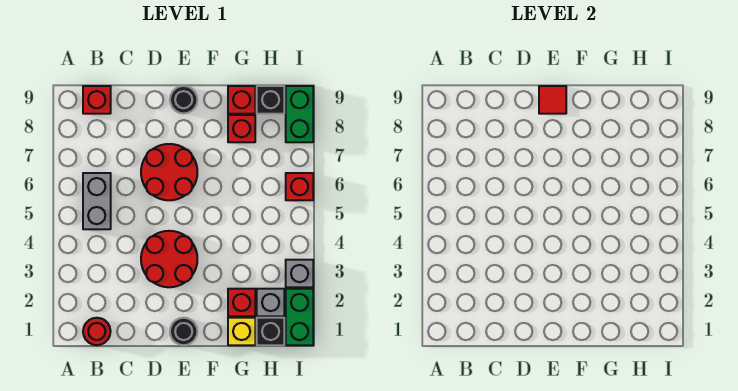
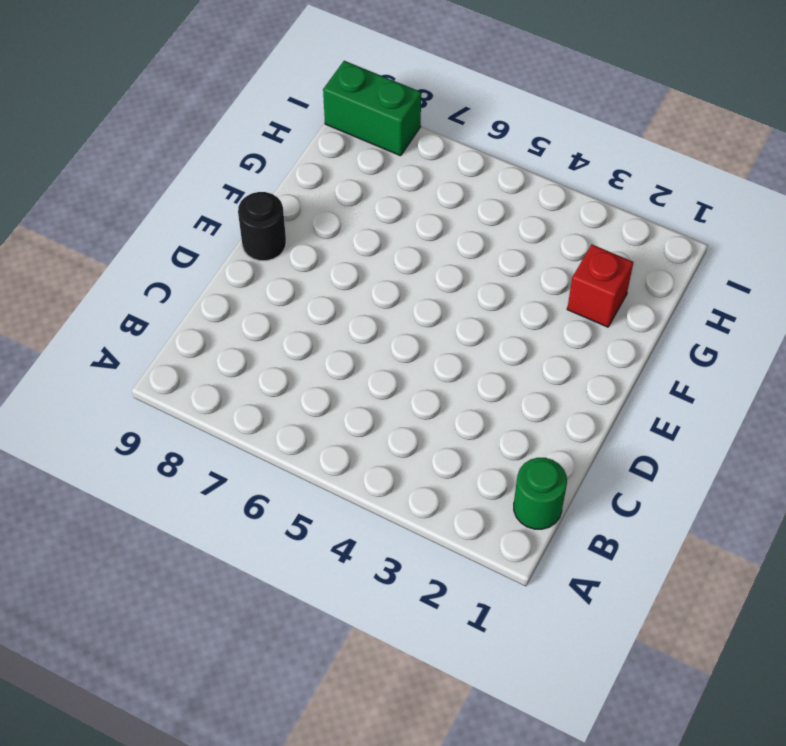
green 1x1 round brick [514,458,567,529] -> red 1x1 round brick [83,318,111,345]
none -> grey 1x2 brick [83,173,111,229]
none -> red 1x1 brick [83,86,111,114]
none -> red 2x2 round brick [141,231,197,287]

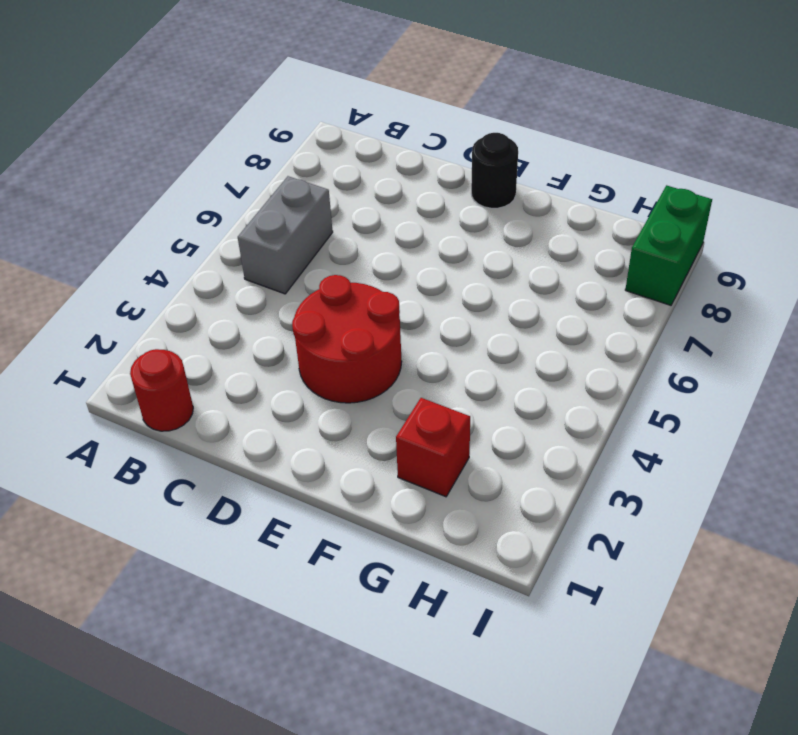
none -> red 1x1 brick [83,86,111,114]
none -> red 2x2 round brick [141,144,197,200]
none -> black 1x1 round brick [170,318,197,345]

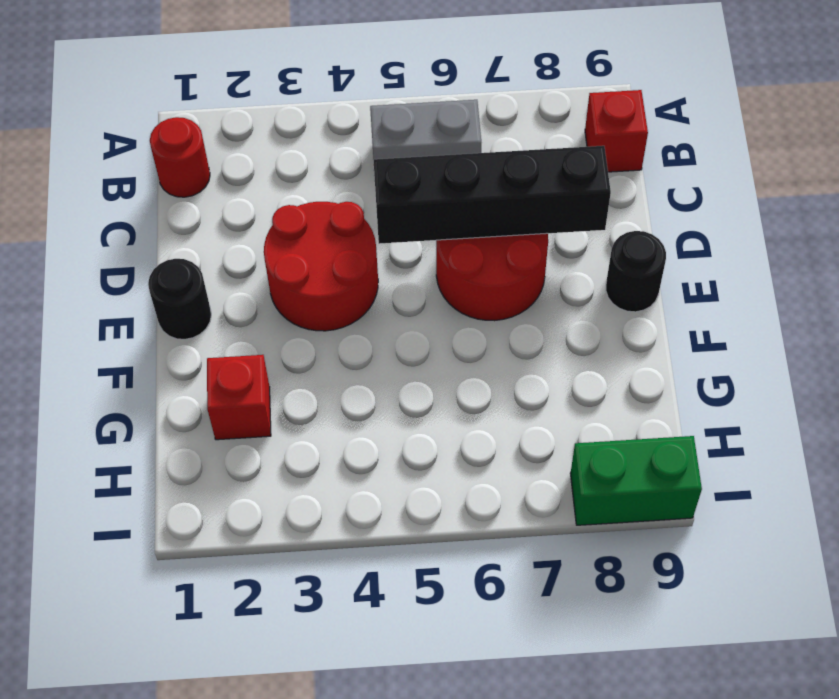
black 1x4 brick [374,146,611,244] -> none
none -> yellow 1x1 brick [228,318,255,345]
none -> red 1x1 brick [228,115,255,142]
none -> red 1x1 brick [228,86,255,114]

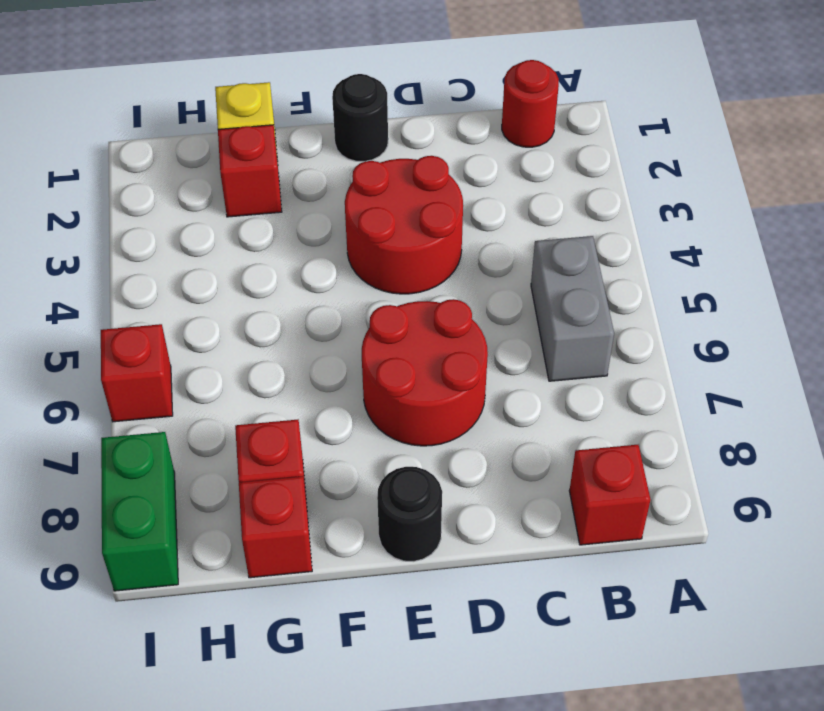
none -> black 1x1 brick [257,318,284,345]
none -> grey 1x1 brick [257,289,284,316]
none -> black 1x1 brick [257,86,284,114]

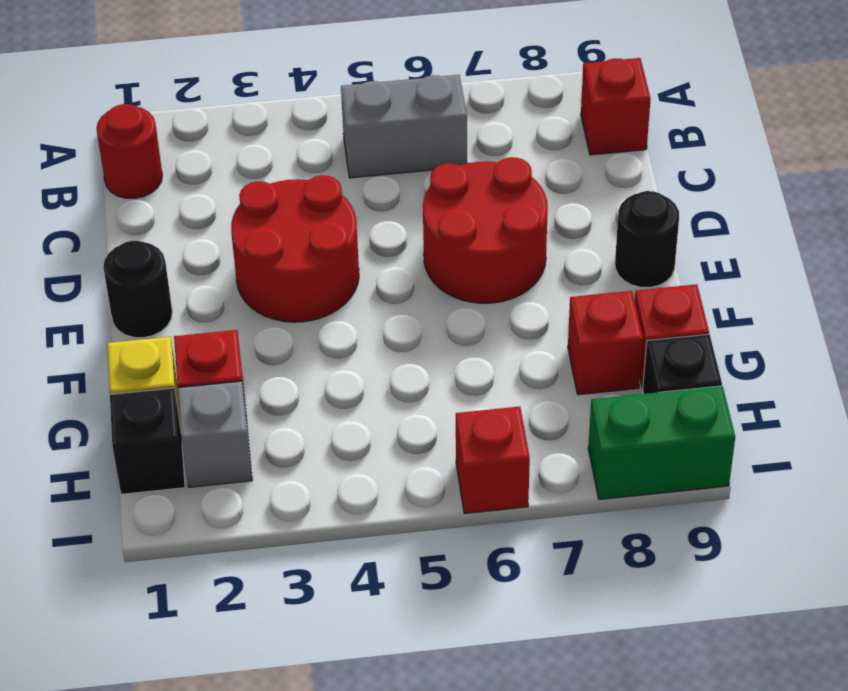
none -> green 1x2 brick [286,289,313,345]
none -> grey 1x1 brick [286,260,313,287]
none -> red 1x1 tile [539,86,566,114]

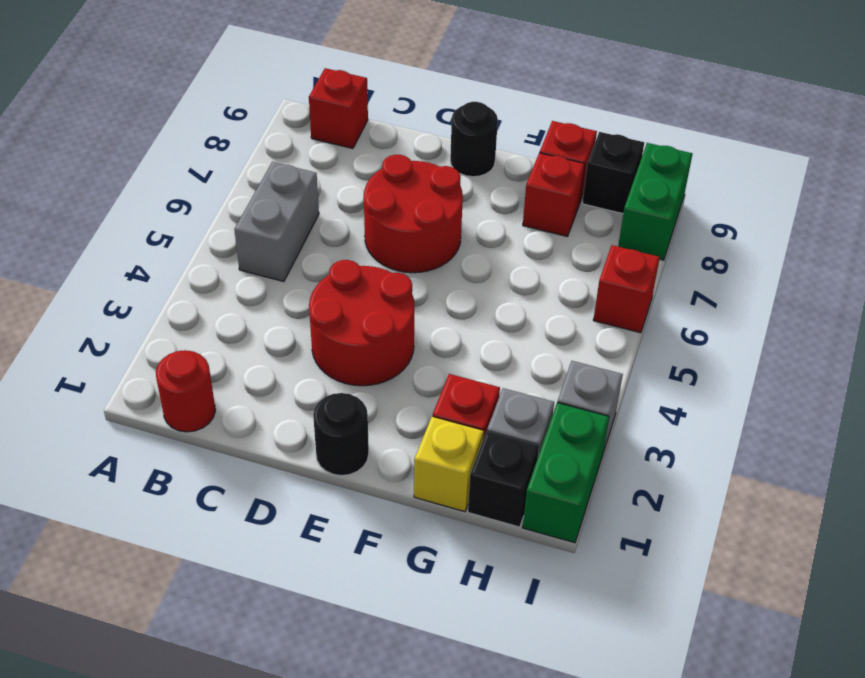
none -> red 1x1 tile [539,86,566,114]

